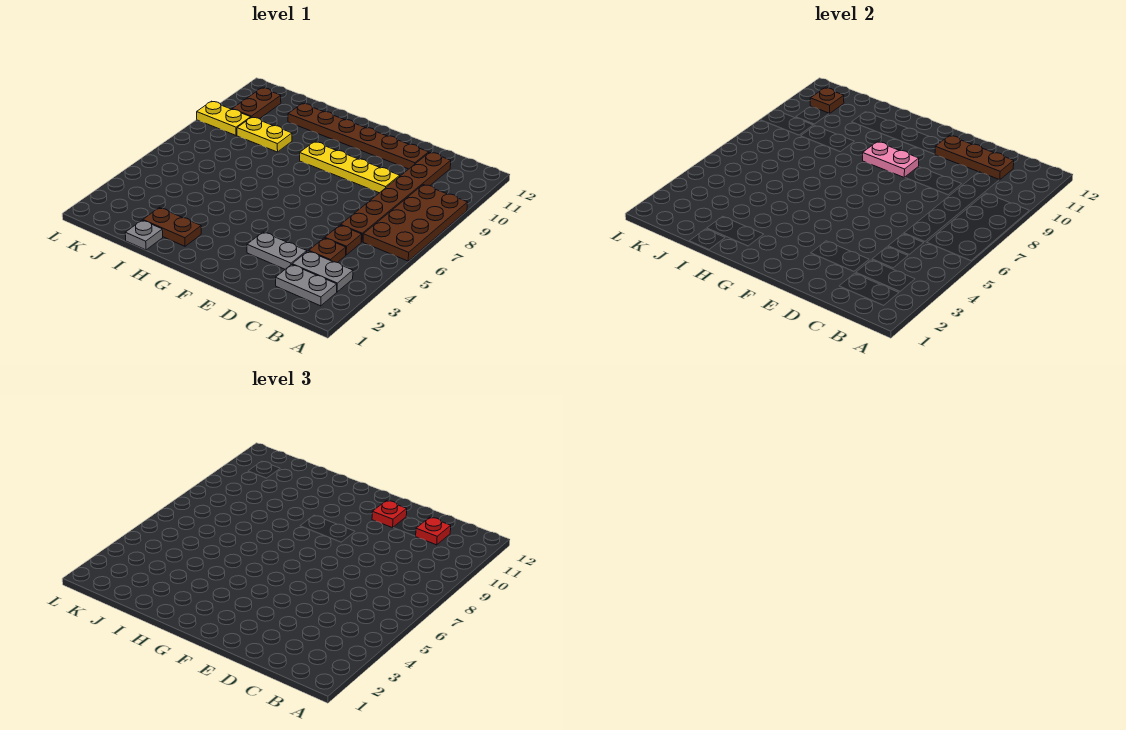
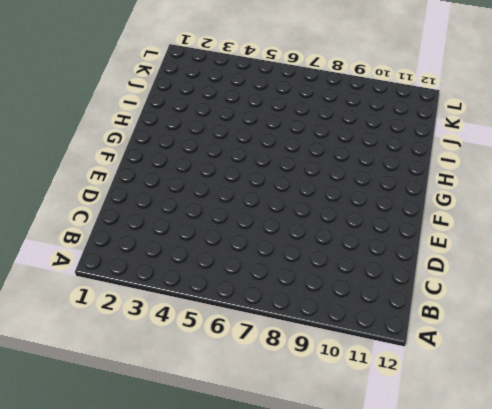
none -> brown 2x4 plate [363,185,468,261]
none -> grey 1x2 plate [276,265,337,306]
none -> grey 1x2 plate [292,251,353,292]

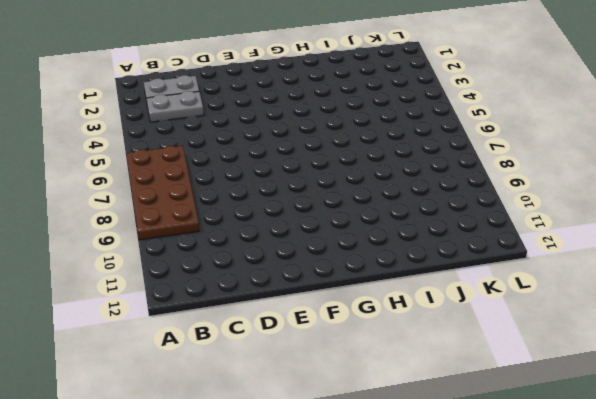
none -> brown 1x1 plate [309,238,346,263]
none -> brown 1x1 plate [325,225,362,255]
none -> brown 1x6 plate [341,152,451,242]

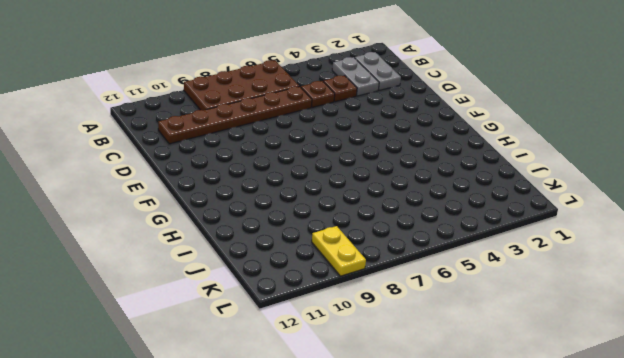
none -> grey 1x2 plate [247,232,307,269]
none -> yellow 1x4 plate [300,142,400,193]
none -> brown 1x6 plate [288,103,429,169]

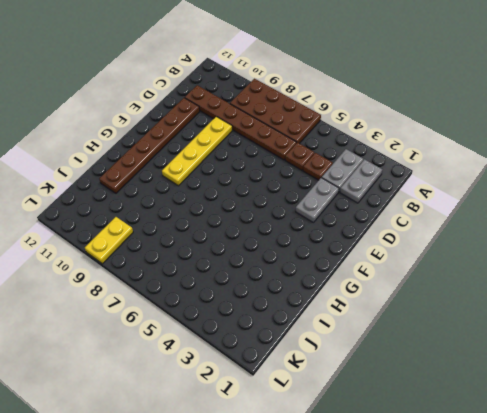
none -> brown 1x2 plate [143,208,201,246]
none -> grey 1x1 plate [125,220,163,250]
none -> yellow 1x2 plate [237,117,292,152]

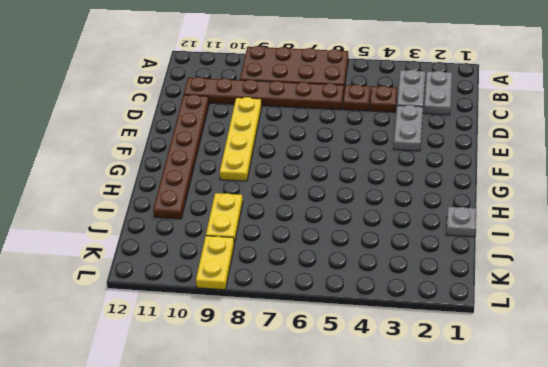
none -> brown 1x2 plate [143,208,201,246]
none -> brown 1x2 plate [232,88,281,119]
none -> brown 1x3 plate [935,136,1014,180]

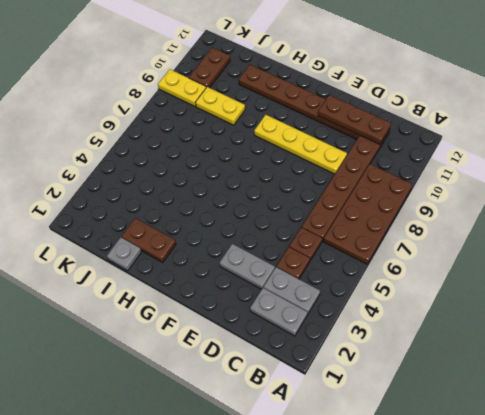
none -> pink 1x2 plate [863,142,919,177]
none -> brown 1x1 plate [810,88,844,114]
none -> red 1x1 plate [416,517,451,545]

